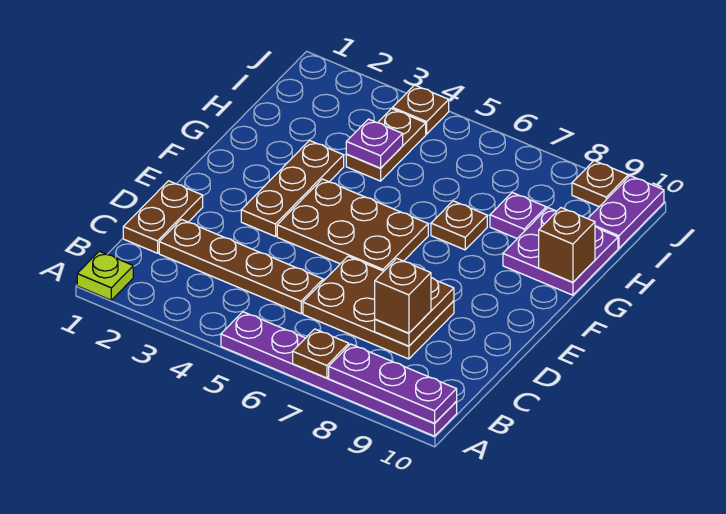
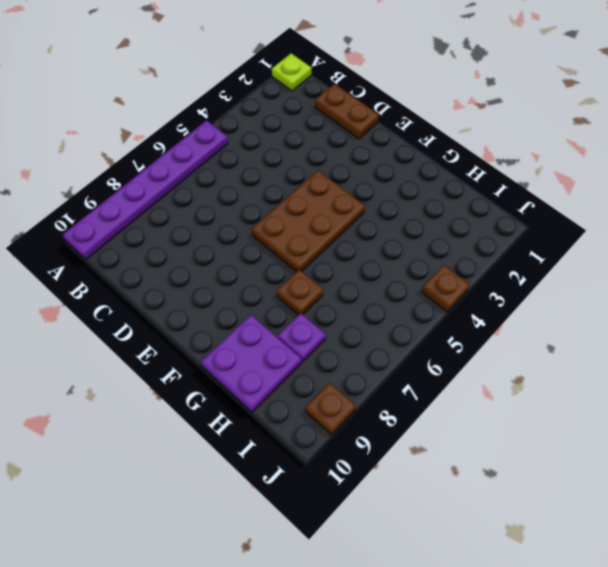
none -> brown 1x4 plate [159,219,323,314]
none -> brown 2x3 plate [303,256,454,359]
none -> brown 1x3 plate [241,141,344,237]

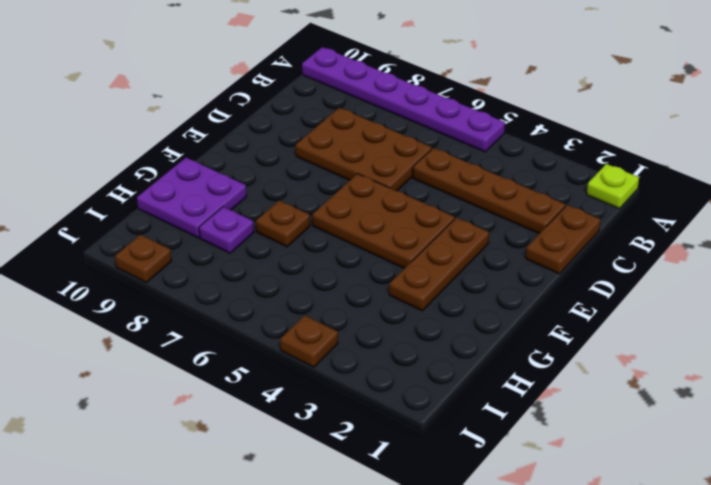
none -> brown 1x2 plate [346,109,426,181]
none -> purple 1x2 plate [588,176,664,248]
none -> brown 1x1 plate [293,329,349,378]

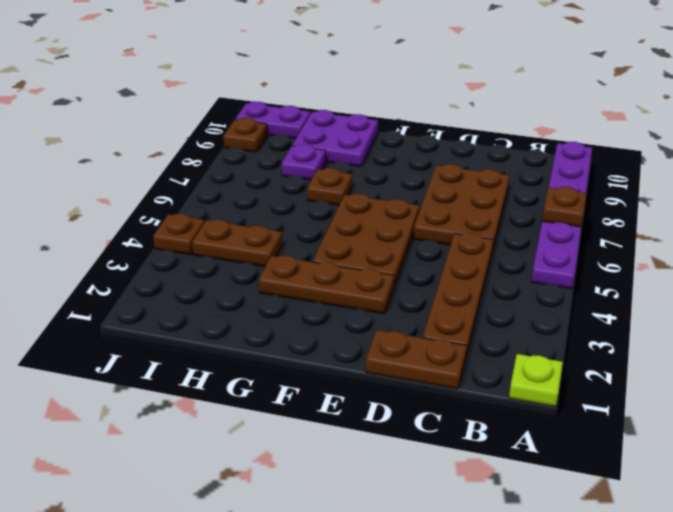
none -> purple 1x3 plate [329,344,457,423]
none -> brown 1x2 plate [375,278,454,346]
none -> brown 1x1 brick [539,208,595,282]

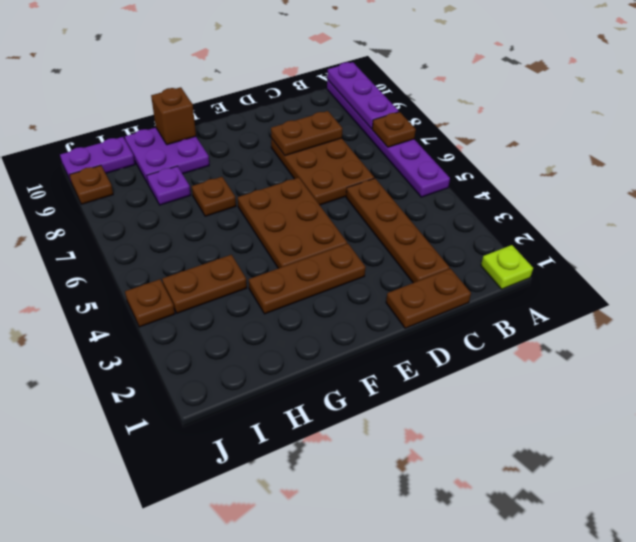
none -> purple 1x1 plate [346,119,403,168]
none -> brown 1x1 brick [375,258,431,333]

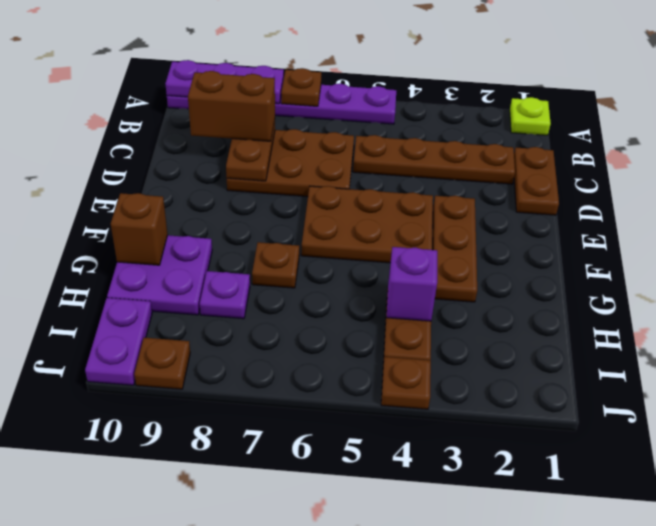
brown 1x2 brick [188,71,275,141] -> brown 1x1 brick [375,258,431,333]
purple 1x1 brick [387,247,437,321] -> purple 1x1 plate [346,119,403,168]

